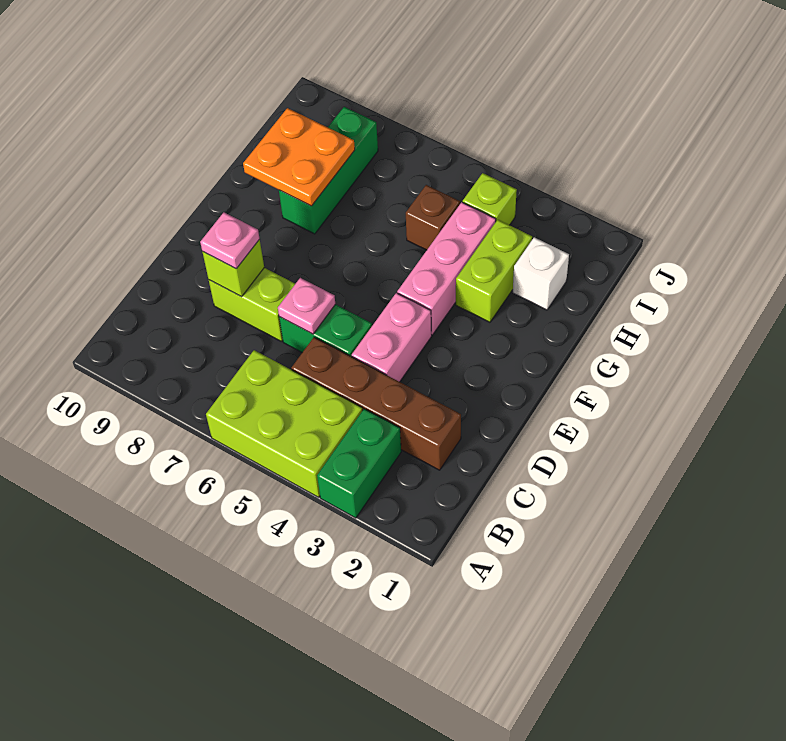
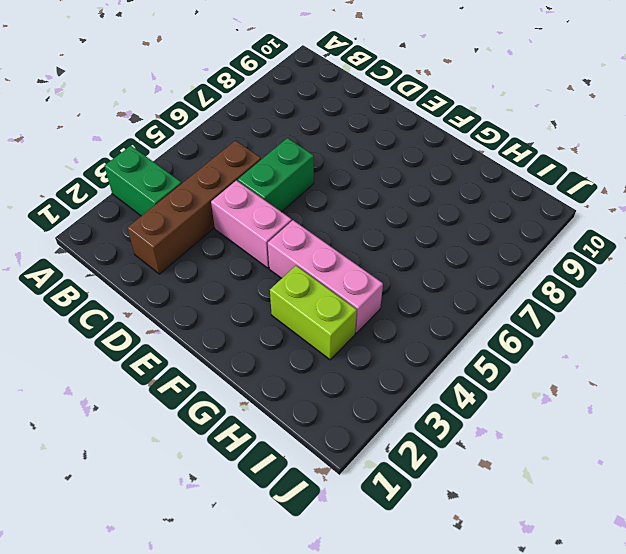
none -> lime 2x3 brick [206,350,363,497]
none -> lime 1x2 brick [209,268,295,341]
none -> green 1x3 brick [279,107,378,234]

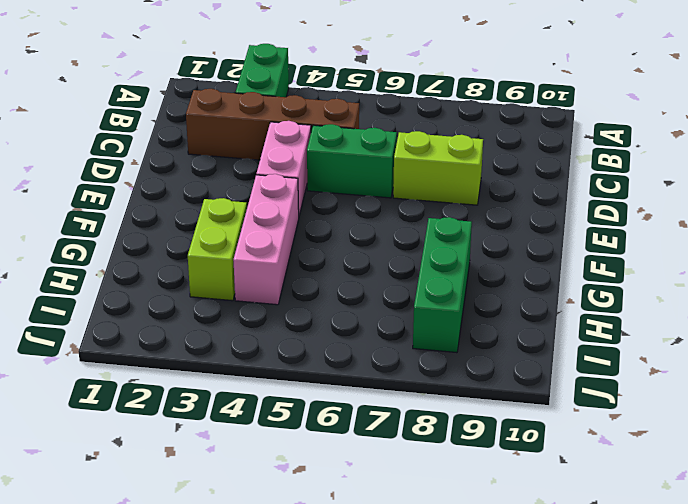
none -> lime 2x3 brick [206,350,363,497]
none -> white 1x1 brick [513,237,569,310]
none -> brown 1x1 brick [406,185,460,250]

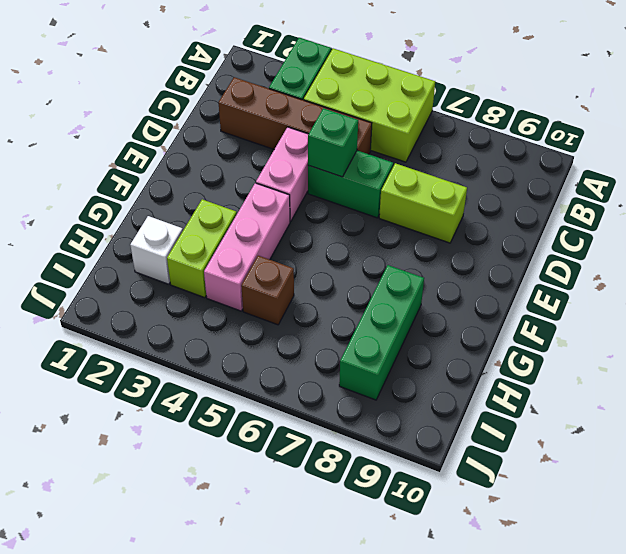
green 1x1 brick [308,108,358,177] -> none
none -> lime 1x1 brick [463,173,517,225]
none -> pink 1x1 plate [278,278,335,334]
none -> lime 1x1 brick [203,240,264,297]

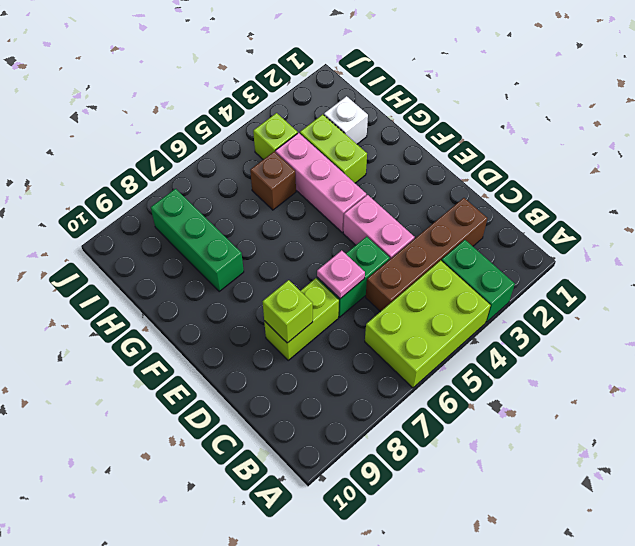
none -> orange 2x2 plate [243,108,355,206]
none -> pink 1x1 plate [200,212,260,269]

